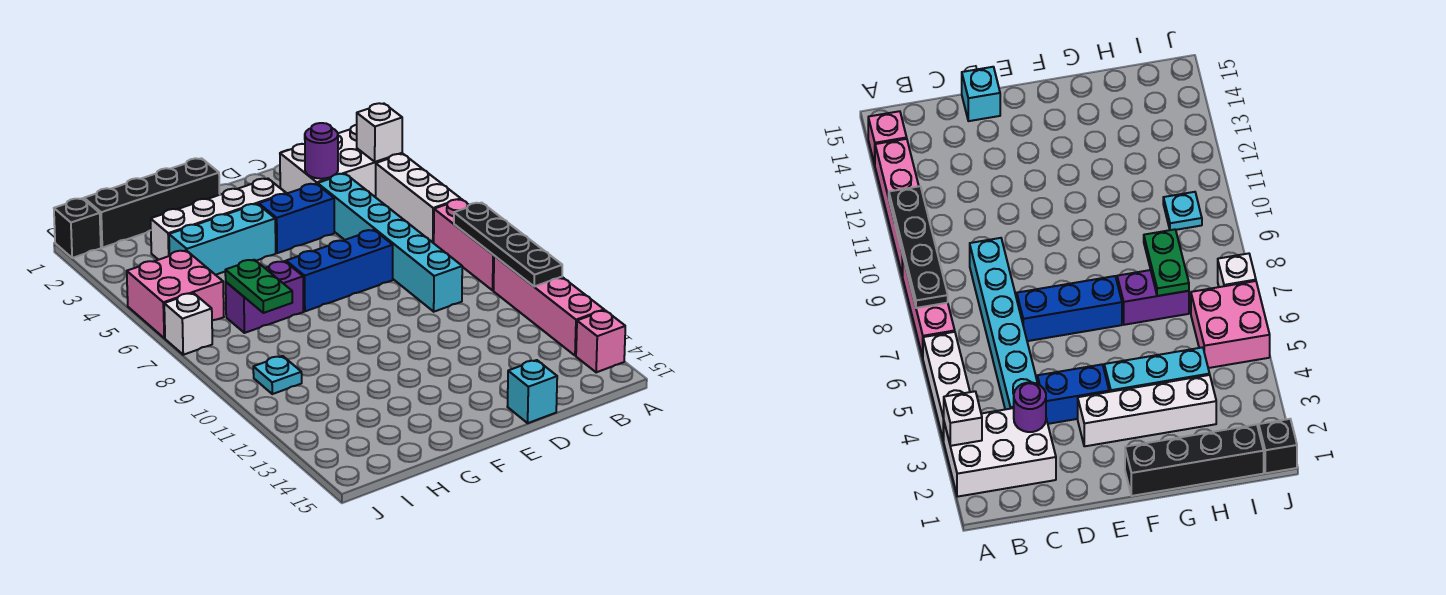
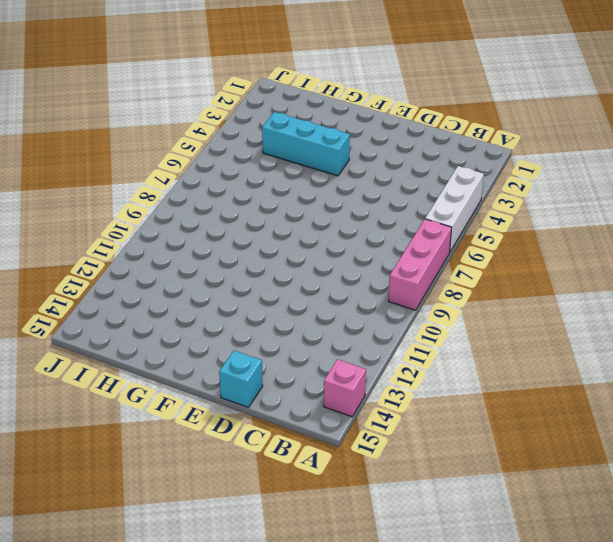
none -> white 2x3 brick [280,125,402,197]
none -> pink 1x4 brick [494,256,604,356]
none -> cyan 1x6 brick [318,174,462,312]

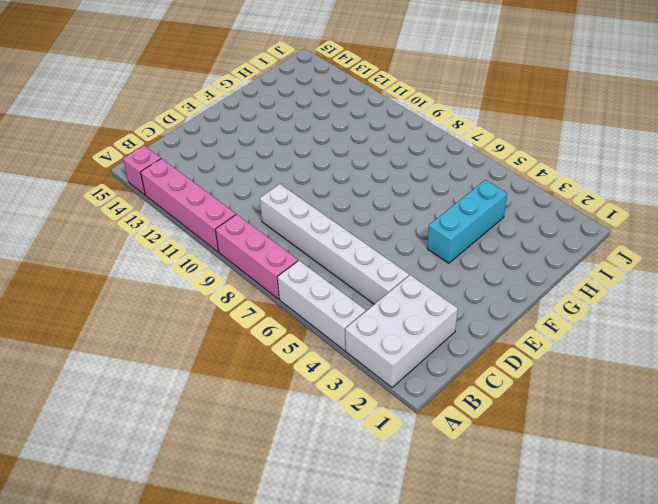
white 1x6 brick [260,184,409,304] -> cyan 1x6 brick [318,174,462,312]
none -> blue 1x2 brick [259,184,334,253]
none -> blue 1x3 brick [286,230,393,311]
none -> cyan 1x1 brick [507,360,557,423]

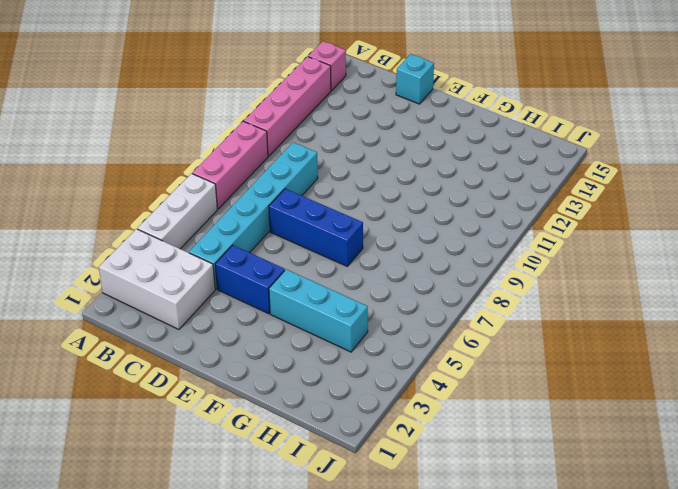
none -> white 1x4 brick [151,179,286,260]
none -> black 1x4 brick [84,158,220,248]
none -> purple 1x2 brick [226,261,303,333]

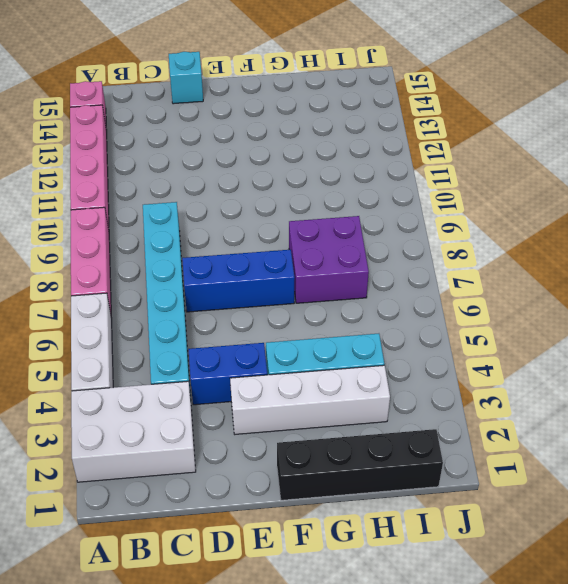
purple 2x2 brick [289,216,369,303] -> purple 1x2 brick [226,261,303,333]
none -> pink 2x2 brick [127,250,224,338]
none -> cyan 1x1 plate [253,356,302,394]
none -> black 1x1 brick [54,198,101,258]

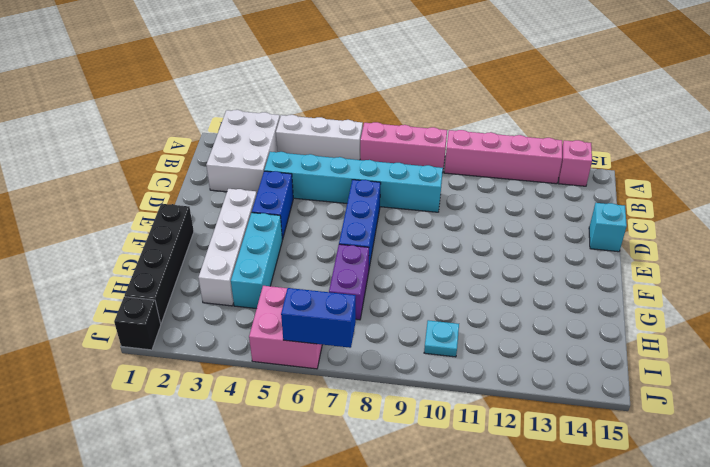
blue 1x2 brick [281,288,356,348] -> none
none -> white 1x1 brick [164,293,212,355]
none -> white 1x1 brick [357,103,402,162]
none -> black 1x4 plate [454,203,562,286]

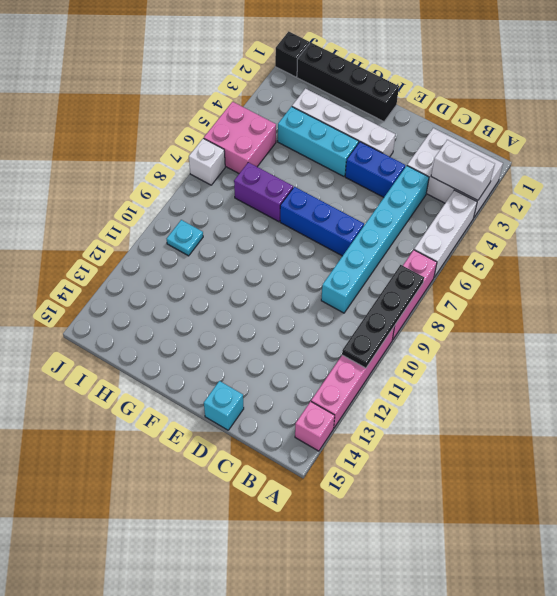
white 1x2 brick [431,140,495,200] -> white 1x1 brick [357,103,402,162]
none -> purple 1x1 round brick [305,123,338,179]
none -> green 1x2 plate [225,260,292,313]

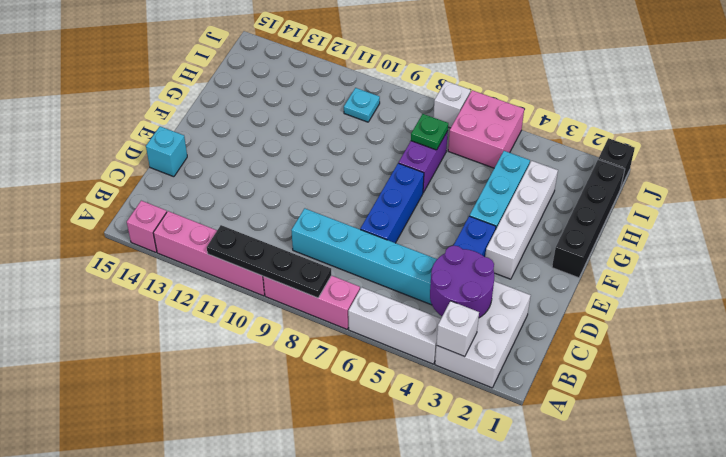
purple 2x2 round brick [430,246,494,318] -> purple 1x1 round brick [305,123,338,179]
green 1x1 plate [411,114,448,150] -> green 1x2 plate [225,260,292,313]

